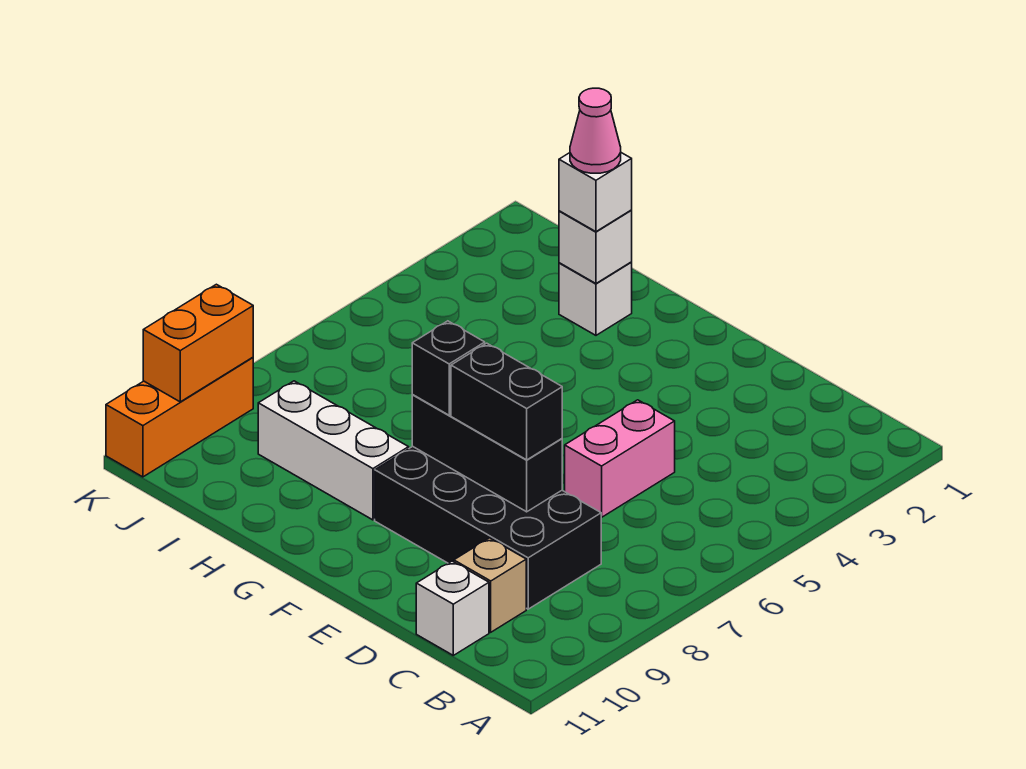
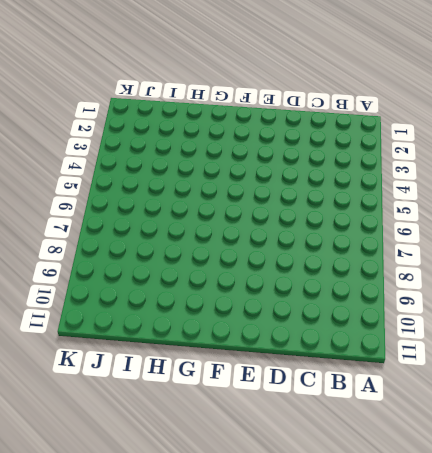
none -> black 2x4 brick [375,446,601,609]
none -> tan 1x1 brick [454,538,526,632]
none -> white 1x1 brick [416,561,489,655]

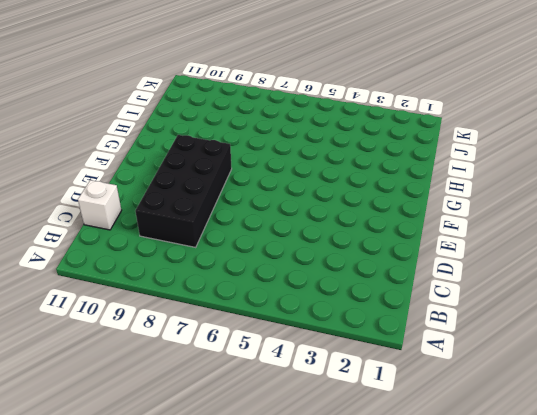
none -> tan 1x1 brick [454,538,526,632]
none -> pink 1x2 brick [565,400,675,517]
none -> white 1x3 brick [258,381,409,520]

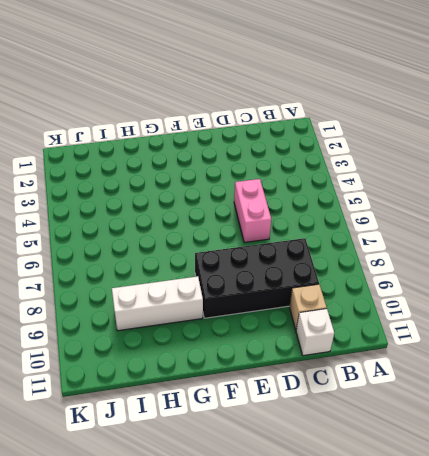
none -> white 1x1 brick [559,262,632,335]
none -> orange 1x3 brick [106,357,253,477]
none -> black 1x3 brick [412,395,562,512]

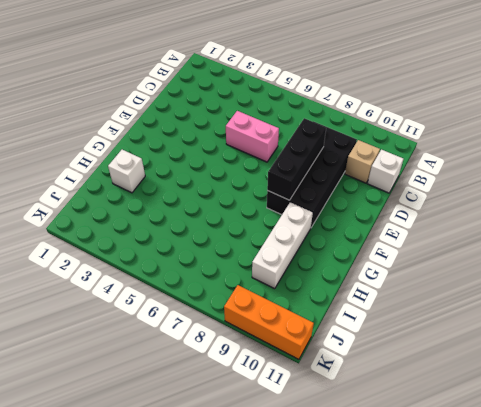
none -> white 1x1 brick [559,210,632,284]
none -> orange 1x2 brick [143,284,253,402]
none -> black 1x2 brick [451,343,562,460]

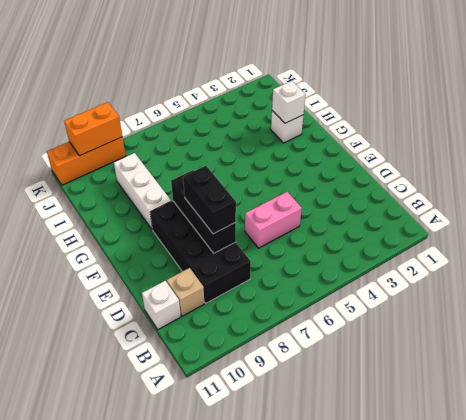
none -> black 1x1 brick [412,321,485,415]
none -> white 1x1 brick [559,153,632,232]
none -> pink 1x1 cone [570,88,621,173]

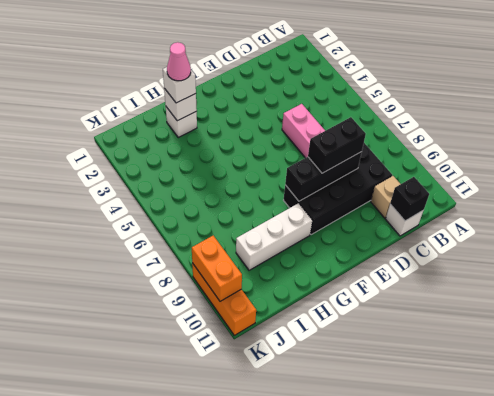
black 1x1 brick [390,177,429,221] -> black 1x1 brick moved to [412,321,485,415]

